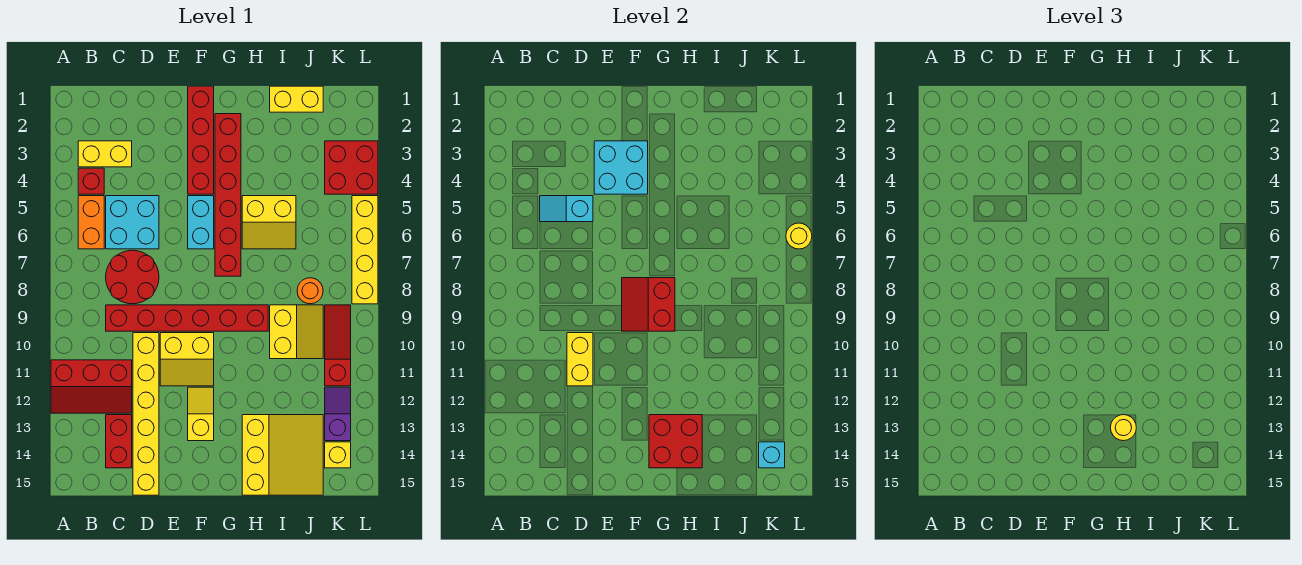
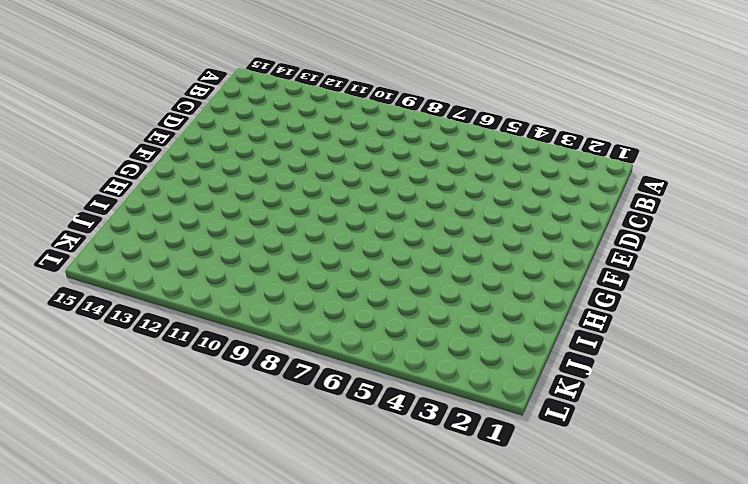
none -> red 2x3 slope [51,360,132,413]
none -> yellow 1x2 brick [78,141,132,167]
none -> red 1x1 brick [78,168,104,194]
none -> orange 1x2 brick [78,196,104,249]

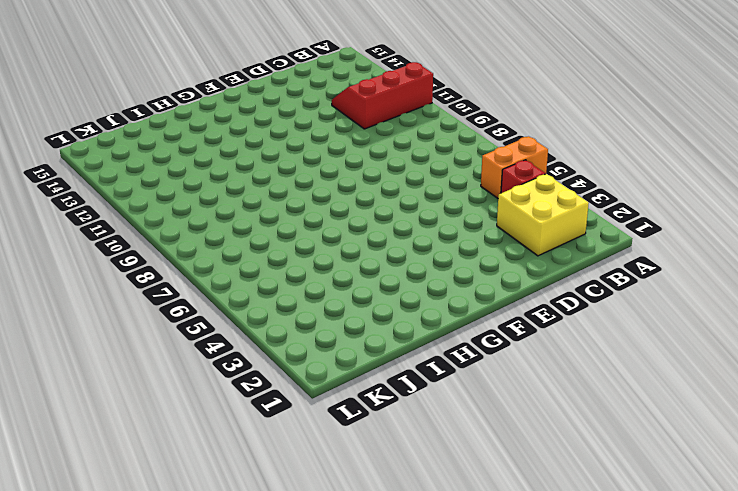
orange 1x2 brick [481,136,548,198] -> orange 1x2 brick turned to [78,196,104,249]
yellow 2x2 brick [497,174,589,256] -> yellow 1x2 brick [78,141,132,167]
none -> cyan 2x2 brick [106,196,159,249]
none -> red 2x2 round brick [106,250,159,304]
none -> red 1x6 brick [106,305,268,331]
none -> red 1x2 brick [106,415,132,468]

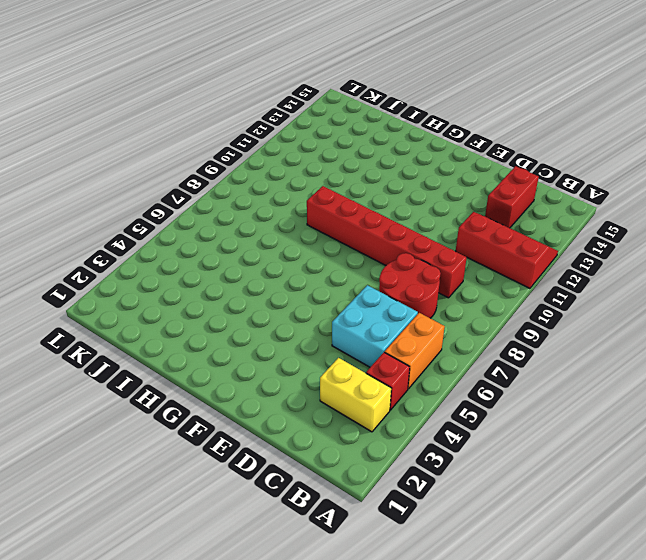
none -> yellow 1x6 brick [133,333,159,495]
none -> yellow 2x2 slope [160,333,214,386]
none -> red 1x4 brick [188,86,214,194]
none -> cyan 1x2 brick [188,196,214,249]

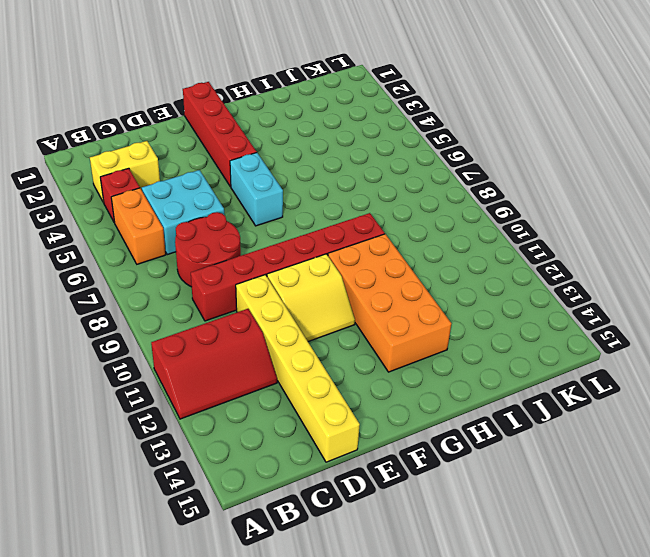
orange 2x4 brick [328,234,451,372] -> yellow 3x3 slope [242,415,323,495]
none -> red 1x2 brick [106,415,132,468]
none -> yellow 1x2 slope [188,387,214,441]
none -> red 1x6 brick [215,114,241,276]
none -> yellow 2x2 slope [242,196,296,249]

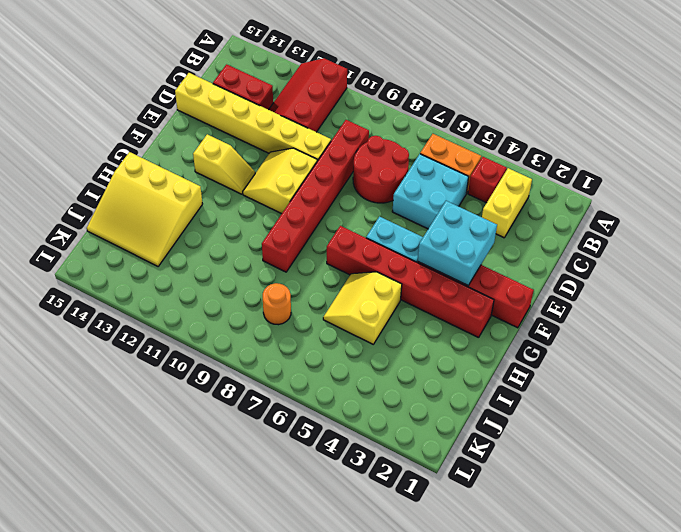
none -> yellow 1x2 brick [270,86,323,112]
none -> yellow 2x2 slope [270,305,323,359]
none -> red 2x2 brick [325,141,378,194]
none -> red 1x3 slope [325,305,351,386]

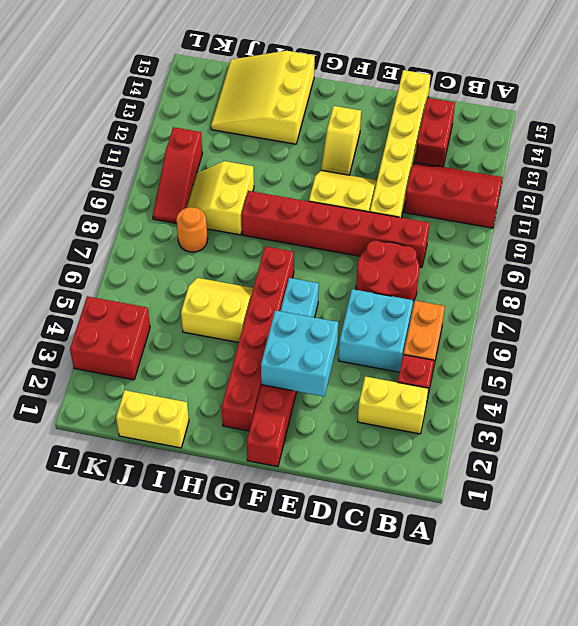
none -> purple 1x2 slope [325,387,351,441]
none -> yellow 1x1 brick [325,442,351,468]
none -> yellow 1x4 brick [352,196,378,304]
none -> cyan 1x2 slope [540,196,593,222]

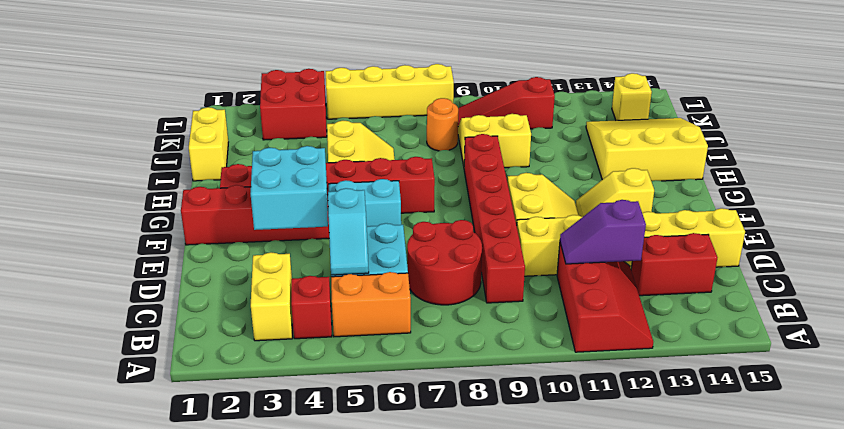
purple 1x2 slope [560,200,646,264] -> purple 1x2 slope moved to [325,387,351,441]
none -> yellow 1x2 brick [567,333,593,386]
none -> red 2x2 slope [622,278,675,331]
none -> red 2x2 brick [649,415,702,468]
none -> cyan 1x1 brick [759,442,785,468]

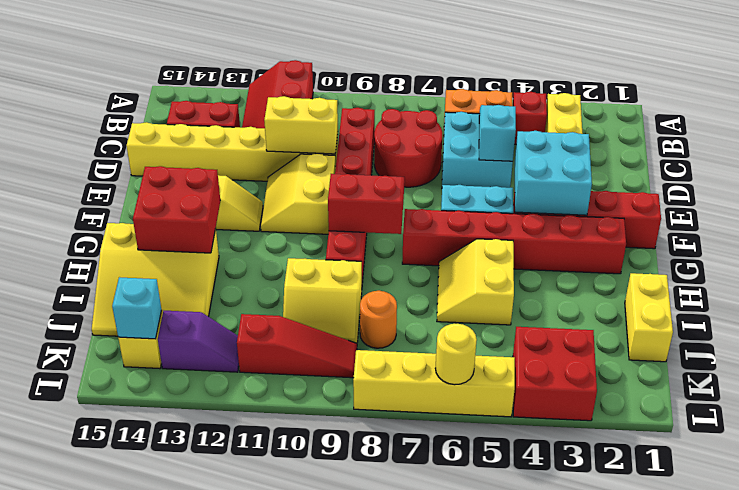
none -> yellow 1x1 round brick [1110,415,1136,441]

